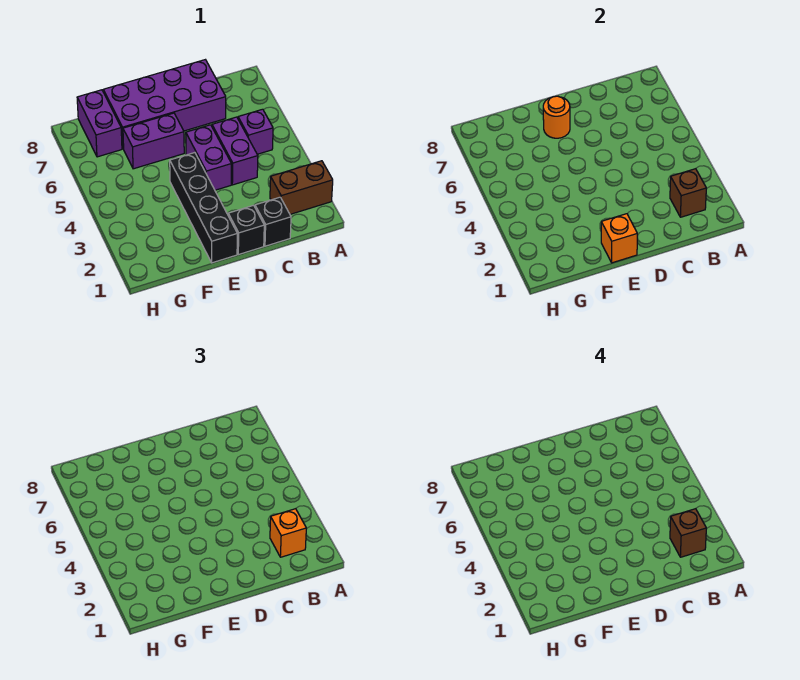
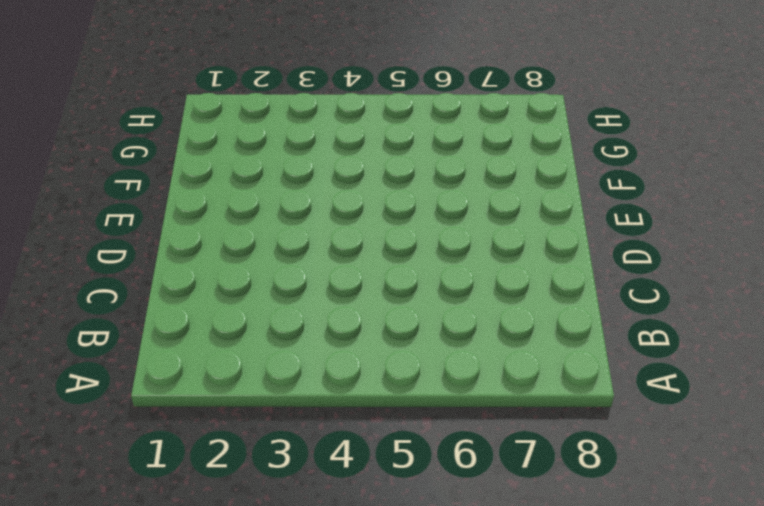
none -> brown 1x2 brick [270,161,333,214]
none -> purple 1x1 brick [238,109,273,154]
none -> black 1x1 brick [255,197,291,246]

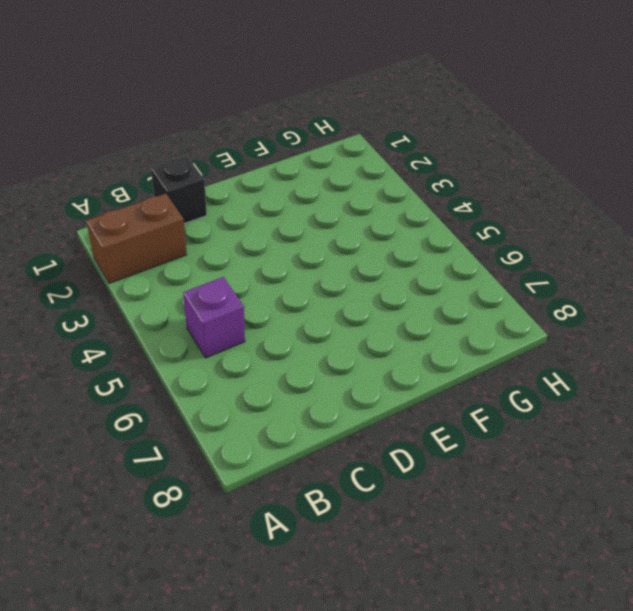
none -> purple 1x2 brick [212,117,258,185]
none -> purple 2x4 brick [103,60,226,149]
none -> black 1x1 brick [228,205,264,255]

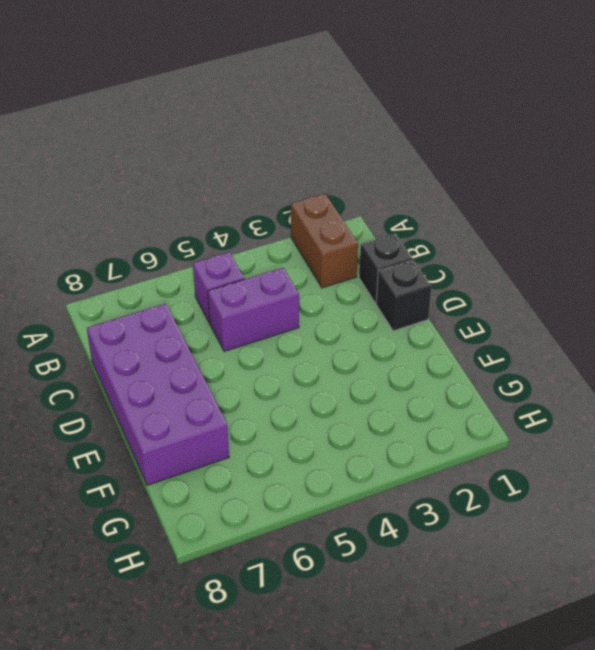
none -> purple 1x2 brick [186,125,231,190]
none -> black 1x4 brick [170,153,237,263]
none -> purple 1x2 brick [123,113,184,169]

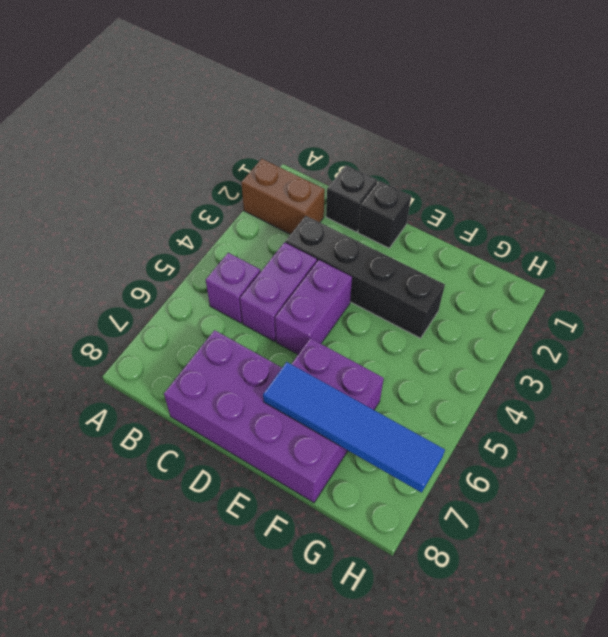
black 1x4 brick [285,216,445,338] -> black 1x4 brick turned to [170,153,237,263]
blue 1x4 tile [263,362,445,493] -> orange 1x1 round brick [543,96,570,138]
none -> purple 1x2 brick [77,90,122,157]
none -> brown 1x1 brick [670,169,706,217]
none -> orange 1x1 brick [601,214,637,263]

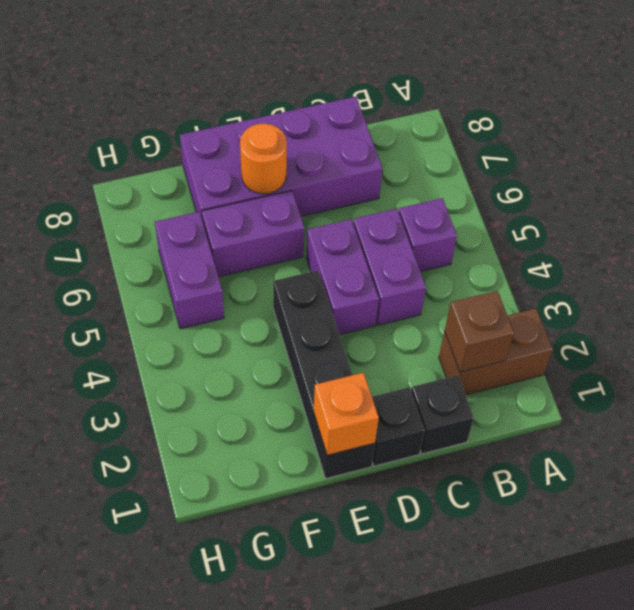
purple 1x2 brick [155,212,224,329] -> purple 1x2 brick moved to [77,90,122,157]
none -> orange 1x1 brick [270,509,306,557]
none -> brown 1x1 brick [670,509,706,557]

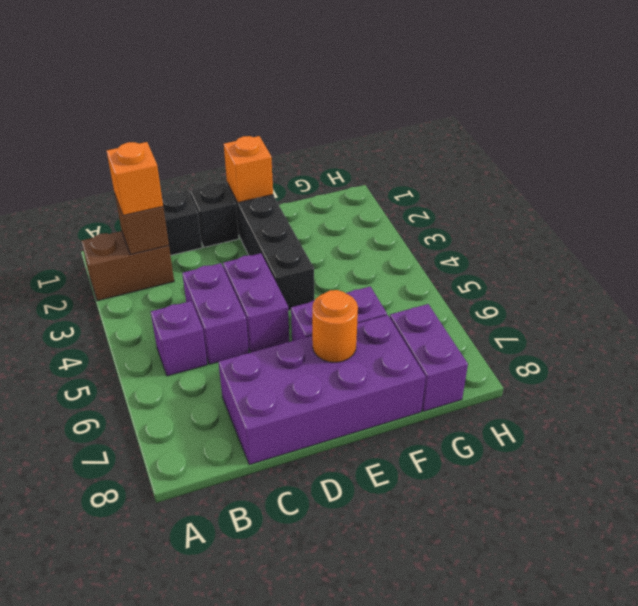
none -> brown 1x1 brick [670,509,706,557]

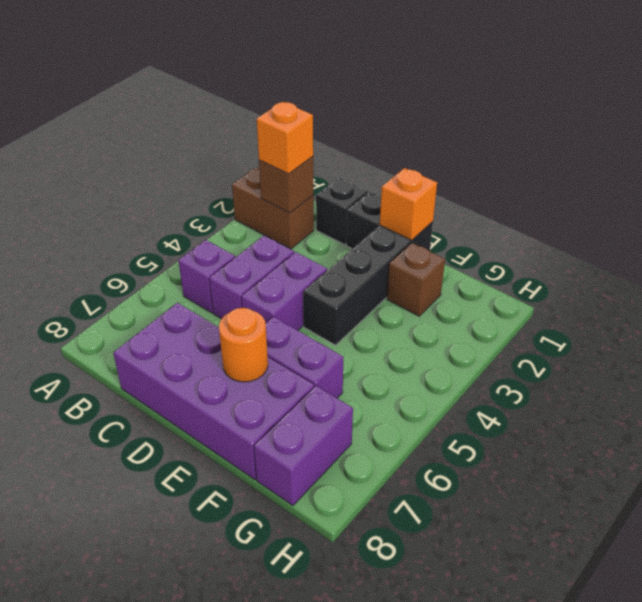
brown 1x1 brick [387,243,445,316] -> brown 1x1 brick moved to [670,509,706,557]

